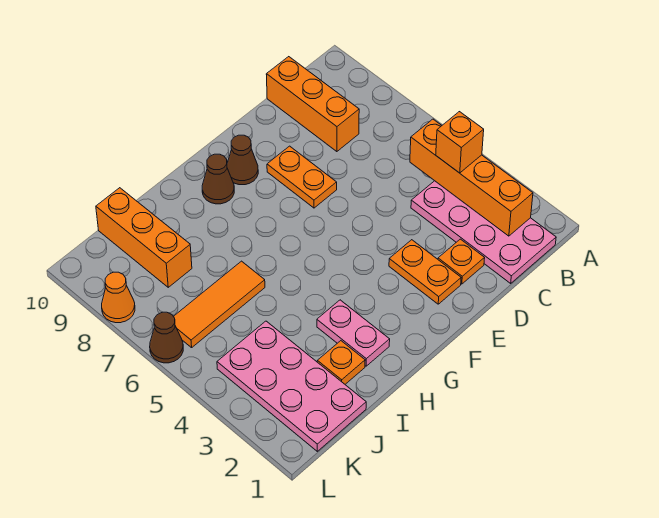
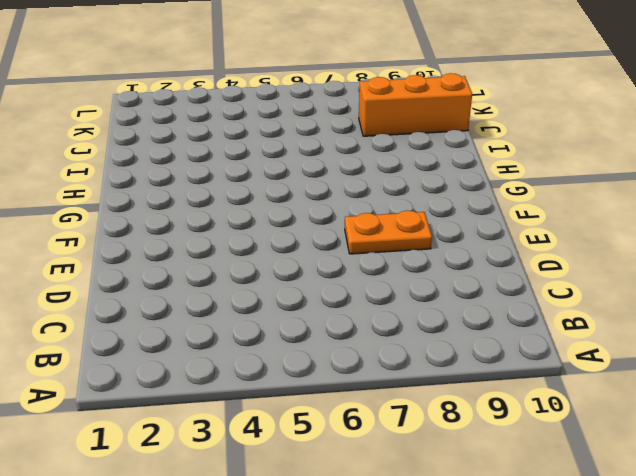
none -> pink 2x4 plate [411,181,556,283]
none -> orange 1x3 brick [266,57,359,152]
none -> orange 1x1 plate [438,239,485,284]

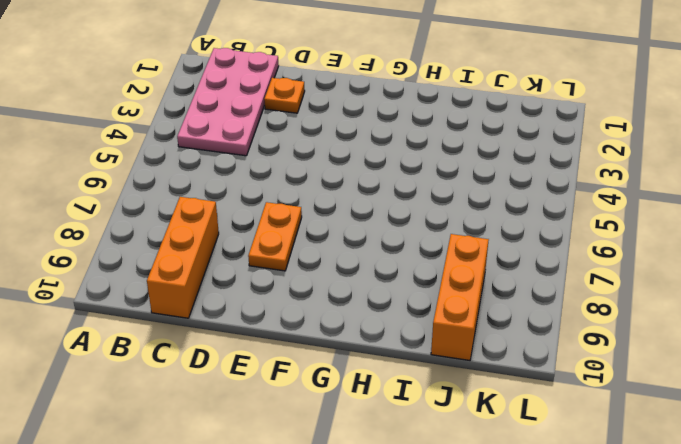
none -> orange 1x2 plate [389,240,461,304]
none -> brown 1x1 cone [227,135,258,185]
none -> brown 1x1 cone [202,154,234,204]

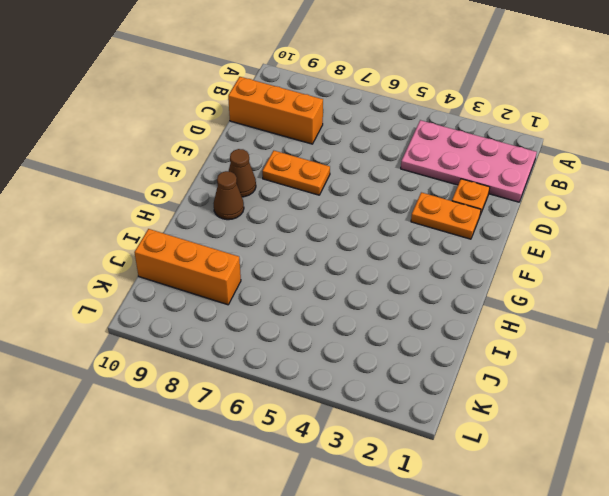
none -> pink 1x2 plate [317,300,390,366]
none -> orange 1x1 plate [317,341,365,384]
none -> orange 1x3 tile [173,261,265,348]

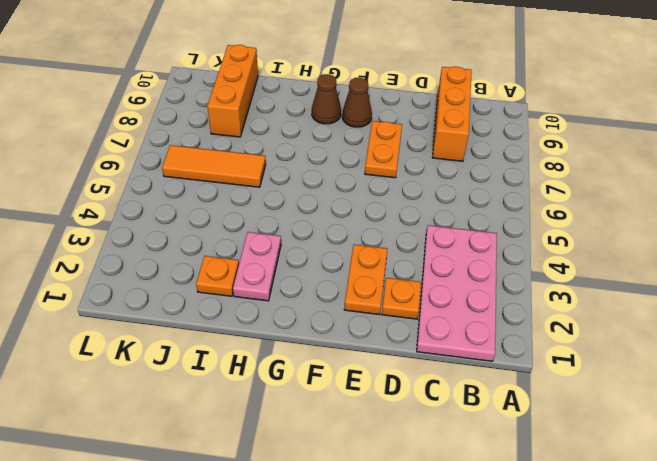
none -> pink 2x4 plate [217,321,366,451]
none -> brown 1x1 cone [150,312,183,363]
none -> orange 1x1 cone [102,272,135,323]

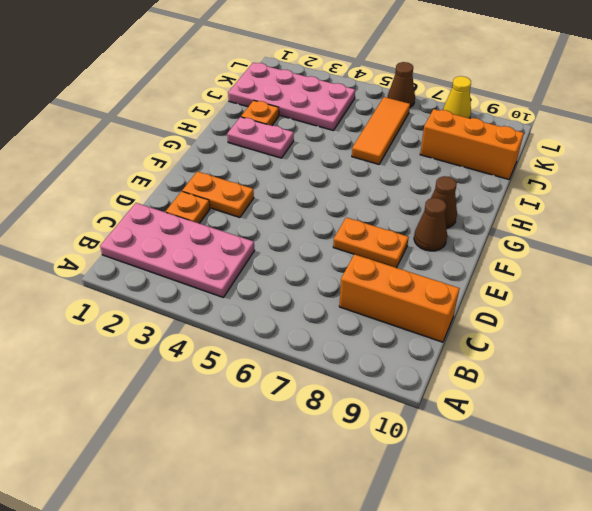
yellow 1x1 cone [443,76,471,119] -> orange 1x1 cone [102,272,135,323]
none -> orange 1x4 brick [410,119,533,236]
none -> orange 1x1 brick [436,112,484,173]

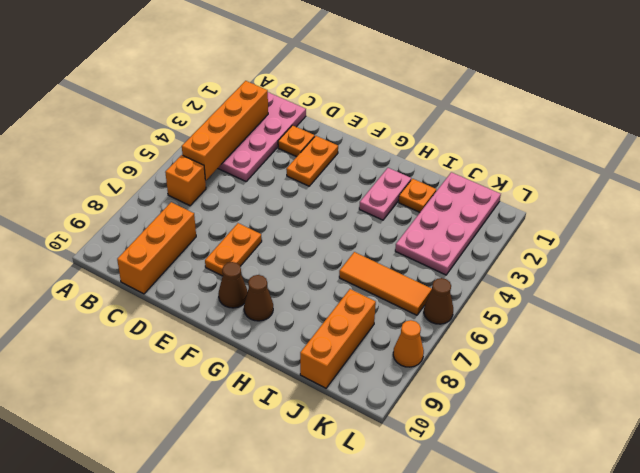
orange 1x1 brick [165,155,206,206] -> orange 1x1 brick moved to [436,112,484,173]

